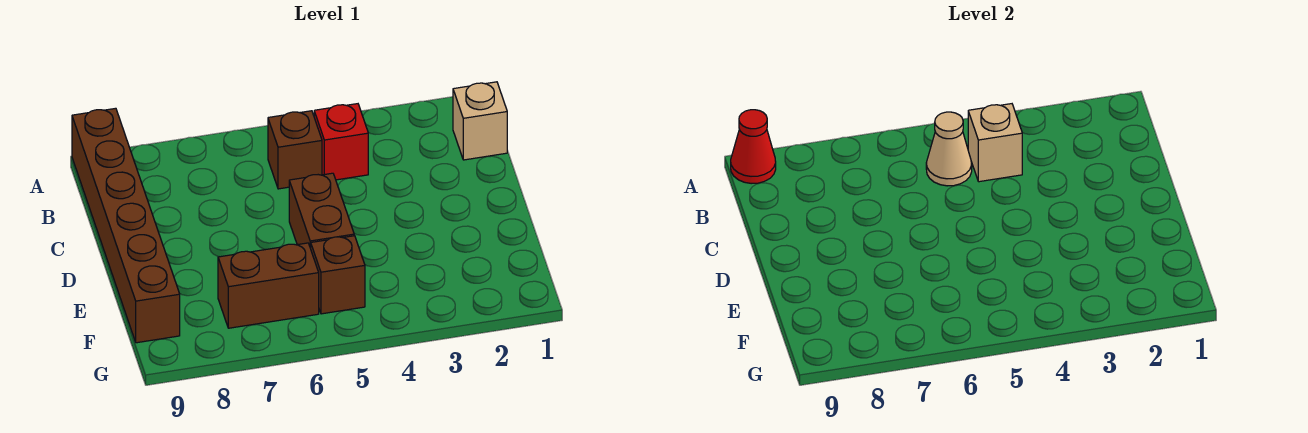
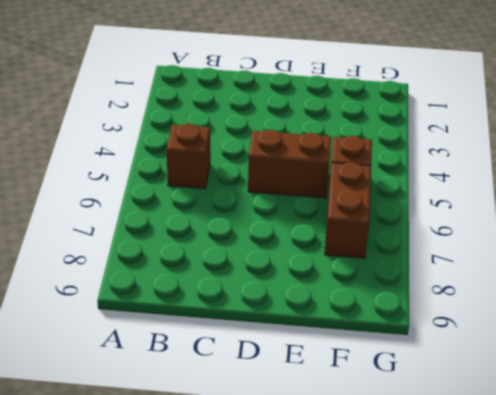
none -> brown 1x6 brick [72,108,180,343]
none -> tan 1x1 brick [453,82,507,160]

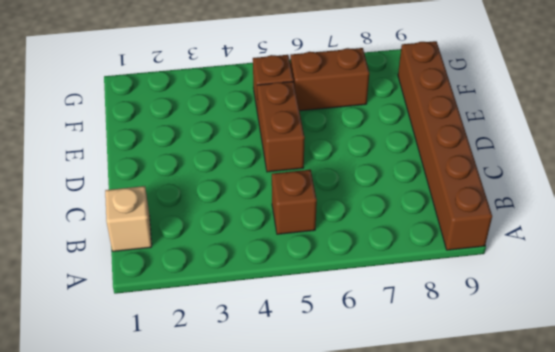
none -> red 1x1 brick [314,104,368,180]
none -> red 1x1 cone [731,110,776,184]

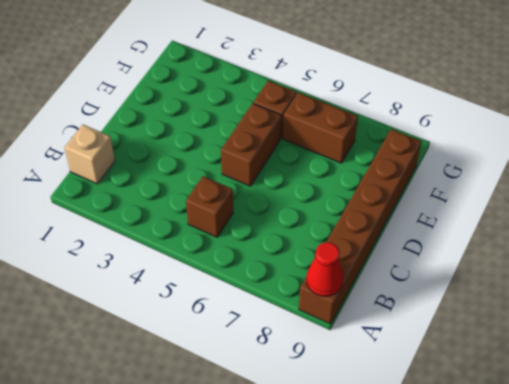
none -> red 1x1 brick [314,104,368,180]
none -> tan 1x1 brick [968,104,1022,182]

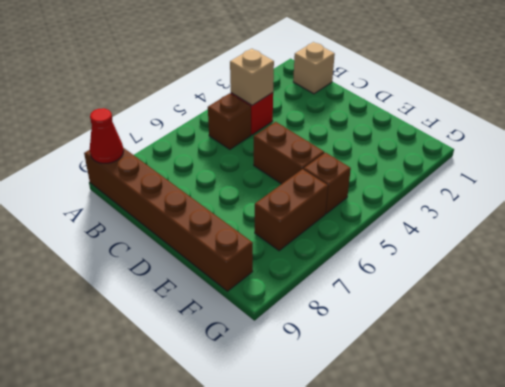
none -> tan 1x1 cone [926,112,972,186]

